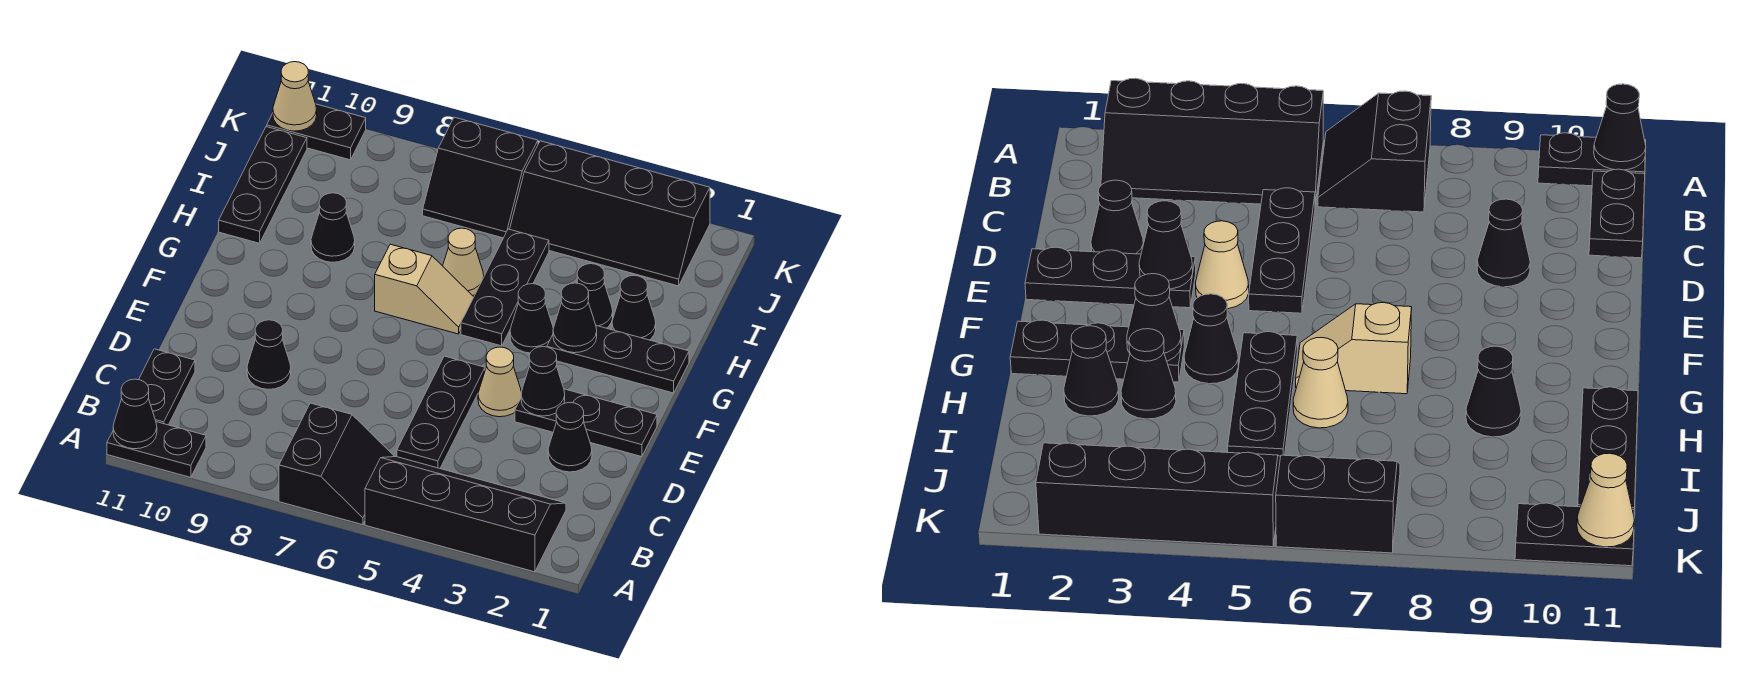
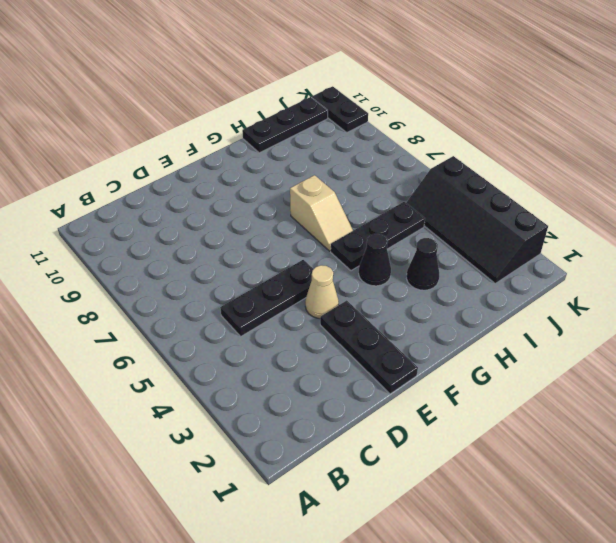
none -> black 2x4 slope [365,457,566,572]
none -> black 2x2 slope [279,403,394,525]
none -> black 1x2 plate [107,422,206,477]

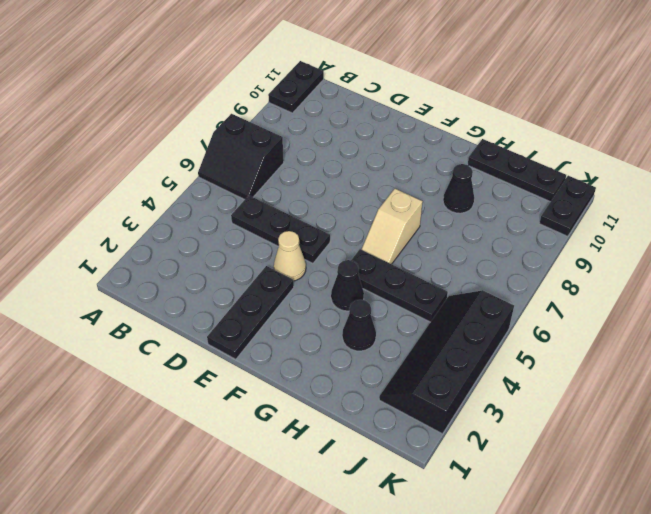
none -> black 2x4 slope [365,457,566,572]
none -> black 1x2 plate [139,349,195,425]
none -> black 1x1 cone [548,403,592,472]

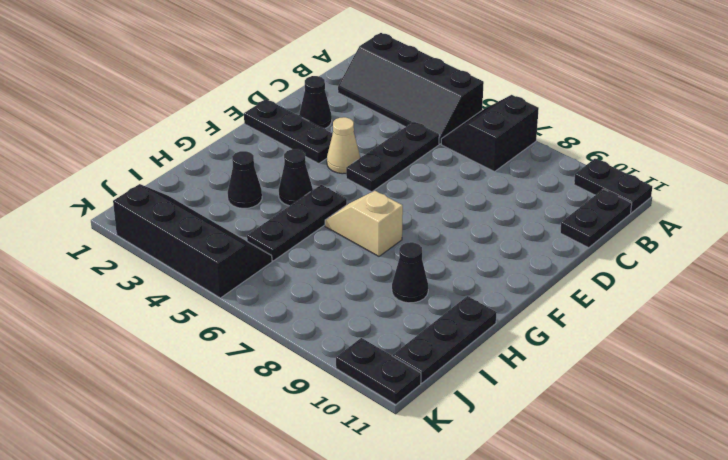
none -> black 1x1 cone [247,320,291,389]
none -> black 1x3 plate [547,326,689,393]
none -> black 1x1 cone [612,275,656,340]

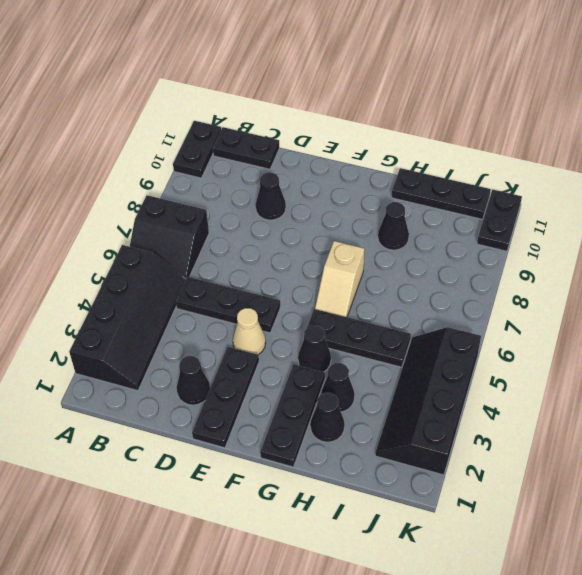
none -> tan 1x1 cone [443,228,484,296]
none -> black 2x2 slope [423,117,538,238]
none -> black 1x1 cone [113,379,157,449]

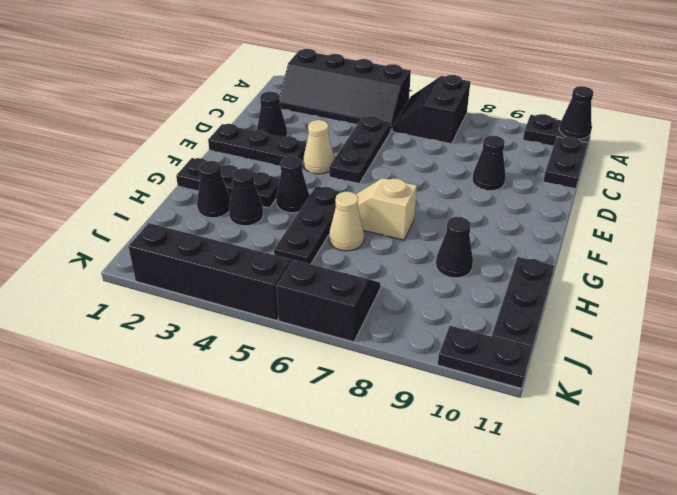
none -> black 1x1 cone [521,347,565,416]
none -> black 1x1 cone [553,283,597,353]
none -> tan 1x1 cone [273,62,317,131]

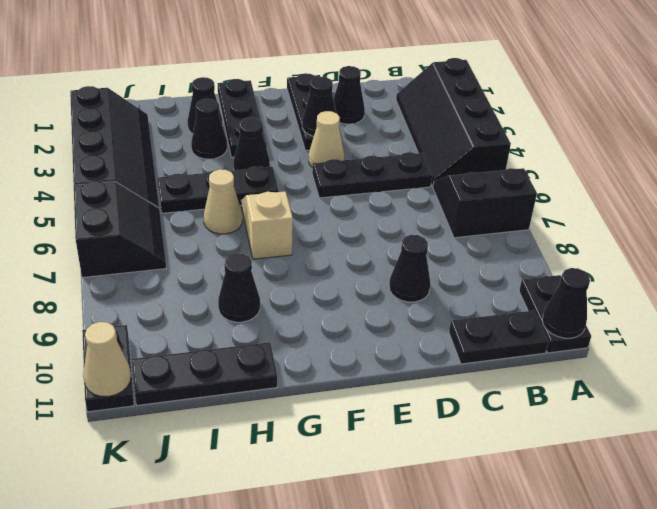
none -> black 1x1 cone [553,283,597,353]

